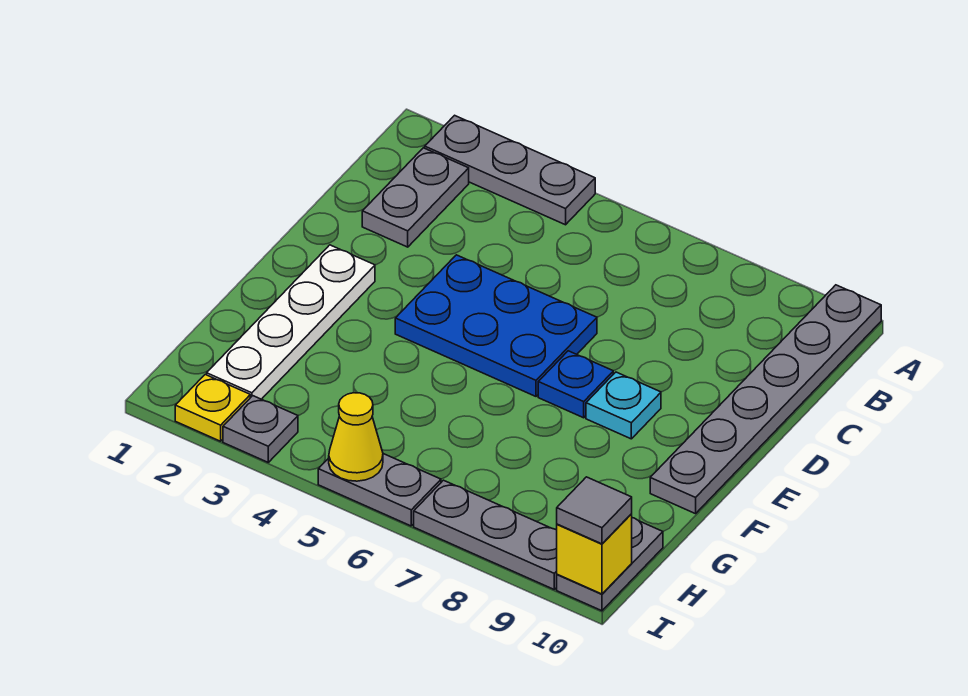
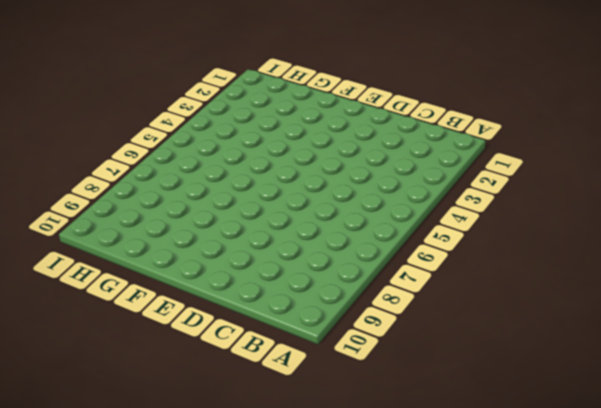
none -> grey 1x3 plate [425,115,595,225]
none -> grey 1x6 plate [650,285,881,514]
none -> grey 1x2 plate [362,148,469,247]

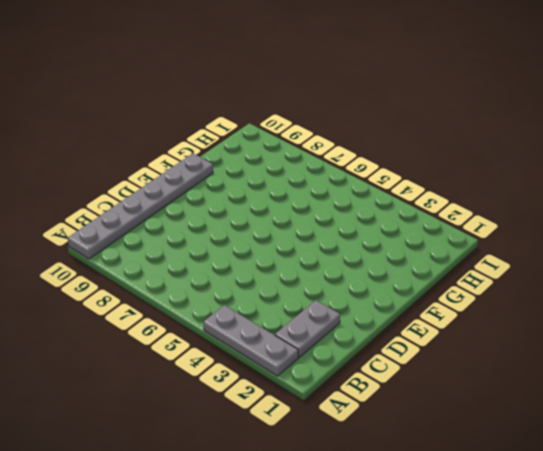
none -> blue 2x3 plate [395,255,597,396]
none -> white 1x4 plate [207,245,375,399]
none -> blue 1x1 plate [538,351,613,418]

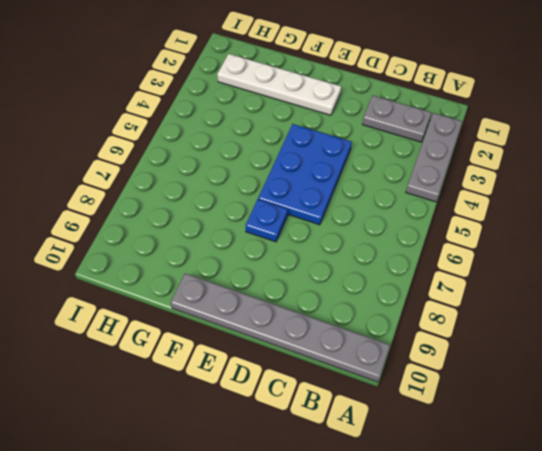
none -> cyan 1x1 plate [586,372,661,439]
none -> grey 1x2 plate [557,518,663,611]
none -> yellow 1x1 plate [175,375,250,441]

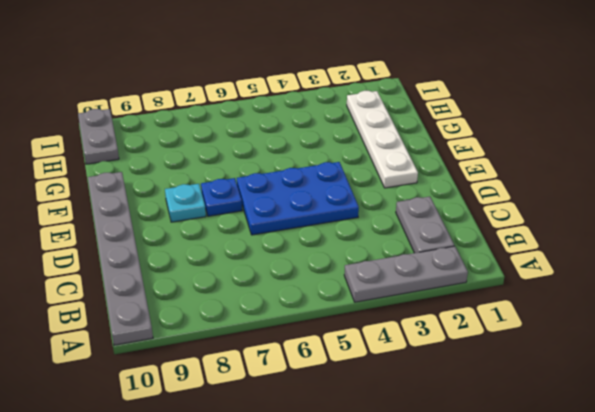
none -> yellow 1x1 plate [175,375,250,441]
none -> grey 1x1 plate [223,396,298,462]
none -> grey 1x2 plate [318,454,441,526]

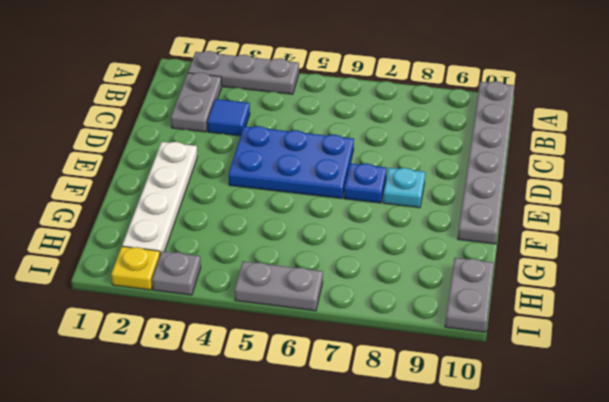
blue 1x1 tile [207,99,250,136] -> none
none -> grey 1x3 plate [414,480,557,589]
none -> yellow 1x1 cone [329,393,383,481]
none -> yellow 1x1 brick [557,514,632,594]

